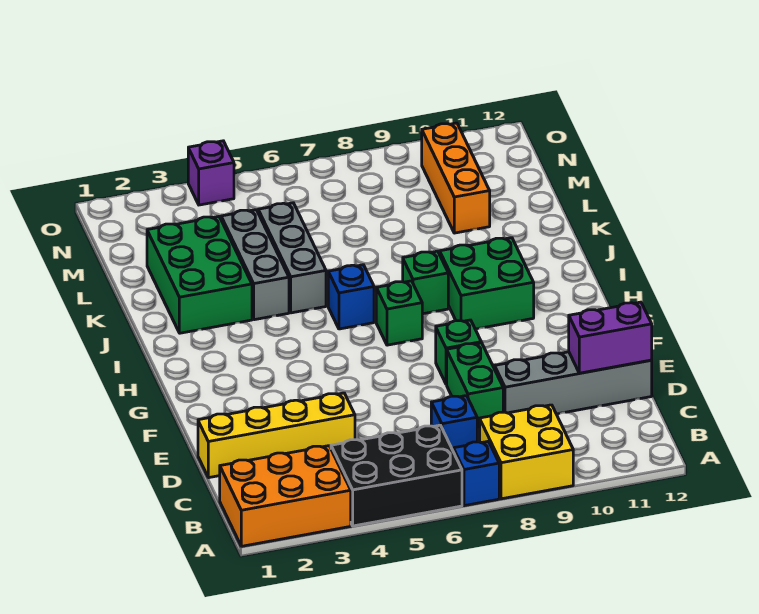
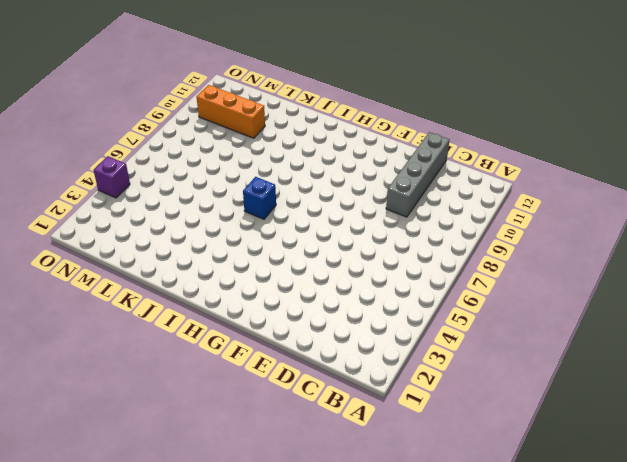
none -> orange 2x3 brick [220,446,351,546]
none -> black 2x3 brick [331,425,462,526]
none -> blue 1x1 brick [453,441,499,506]

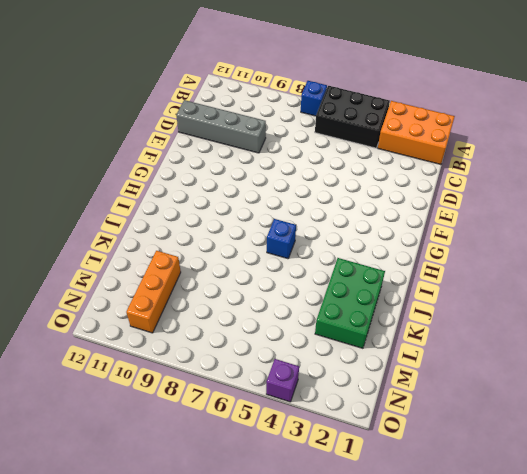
none -> yellow 2x2 brick [480,405,573,499]
none -> blue 1x1 brick [431,396,477,450]
none -> yellow 1x4 brick [198,393,355,478]

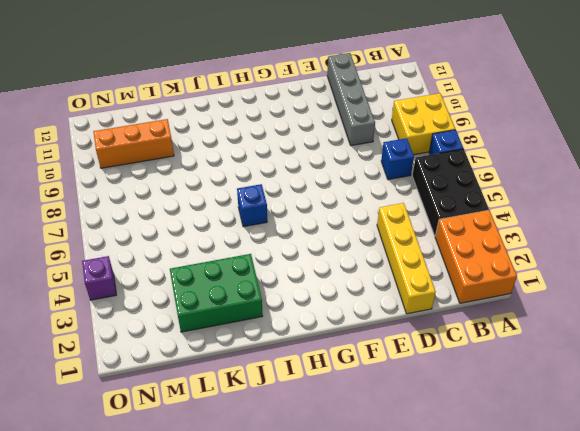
none -> green 1x2 brick [447,343,503,428]
none -> green 1x1 brick [436,320,481,384]
none -> green 1x1 brick [376,281,422,345]

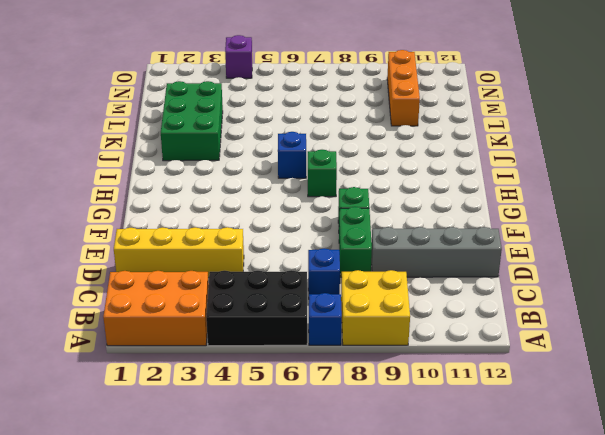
none -> green 2x2 brick [440,238,534,329]
none -> green 1x1 brick [403,251,448,314]
none -> grey 1x3 brick [221,210,289,320]

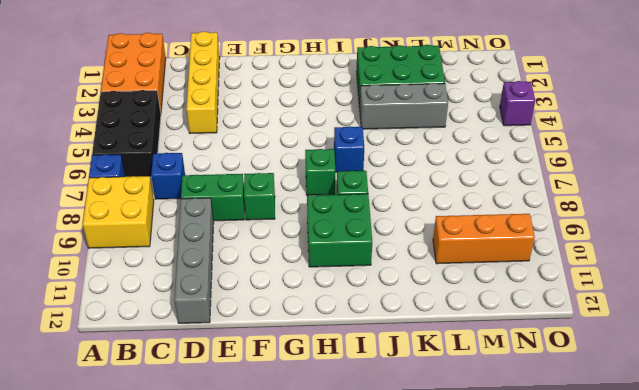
none -> grey 1x3 brick [258,203,326,313]
none -> purple 1x2 brick [569,302,652,373]

